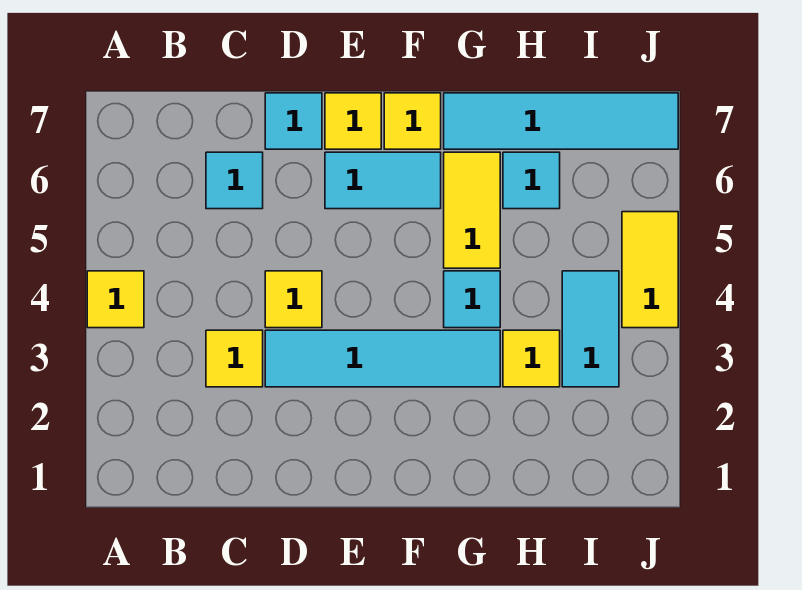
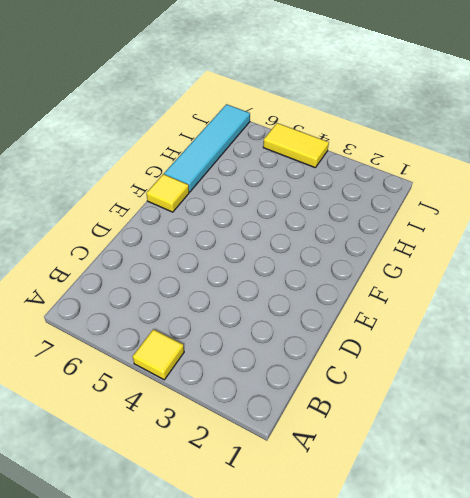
none -> yellow 1x1 tile [206,330,263,387]
none -> cyan 1x1 tile [206,152,263,209]
none -> cyan 1x4 tile [265,330,500,387]

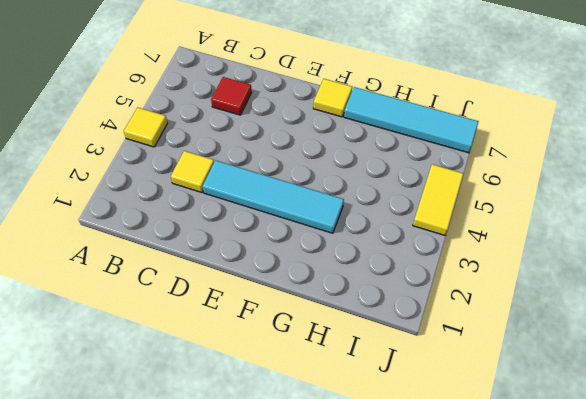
red 1x1 tile [211,77,252,115] -> cyan 1x1 tile [206,152,263,209]
none -> yellow 1x1 tile [265,271,322,328]
none -> cyan 1x1 tile [265,93,322,149]
none -> cyan 1x2 tile [325,152,441,209]

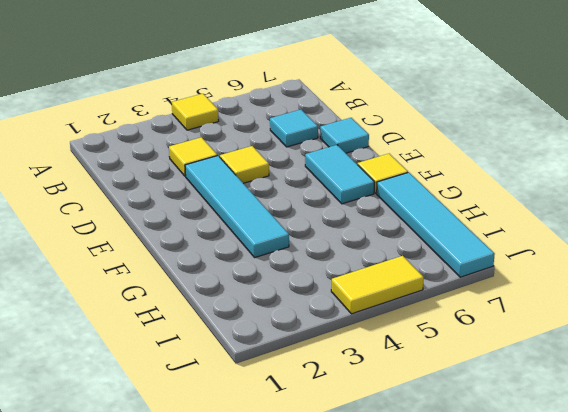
none -> yellow 1x1 tile [325,93,381,149]
none -> cyan 1x1 tile [444,271,500,328]
none -> yellow 1x2 tile [444,152,500,268]

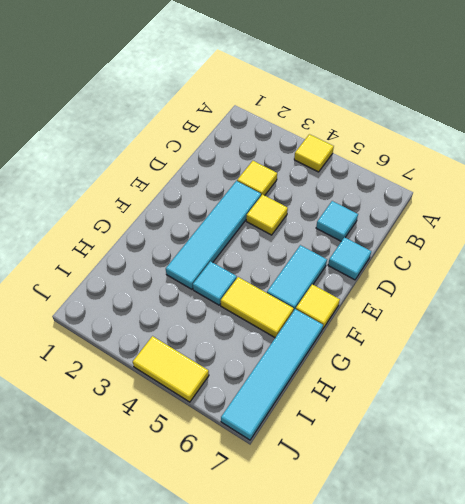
none -> yellow 1x1 tile [325,93,381,149]
none -> yellow 1x1 tile [503,330,560,387]
none -> cyan 1x1 tile [503,152,560,209]

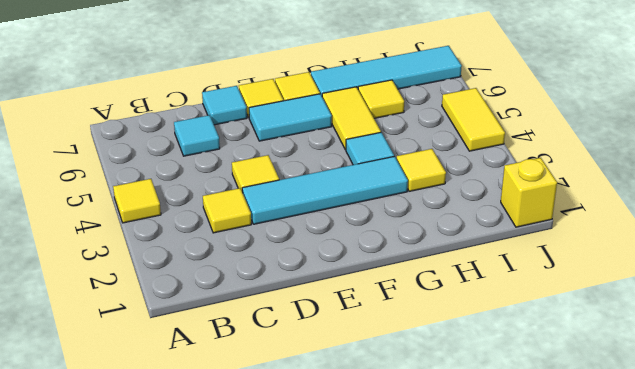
yellow 1x1 tile [358,80,404,118] -> cyan 1x1 tile [503,152,560,209]
yellow 1x1 brick [501,158,557,227] -> none
none -> cyan 1x2 tile [562,271,619,387]

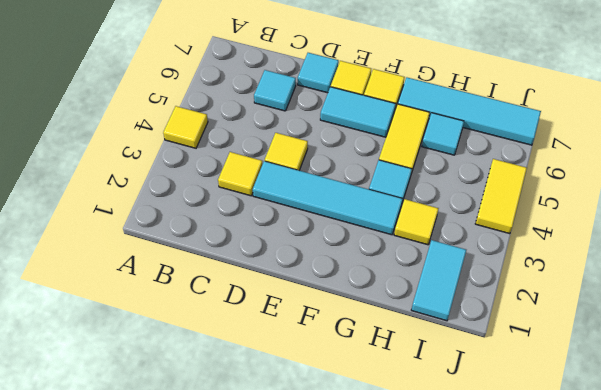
cyan 1x2 tile [411,240,466,321] -> cyan 1x2 tile moved to [562,271,619,387]

